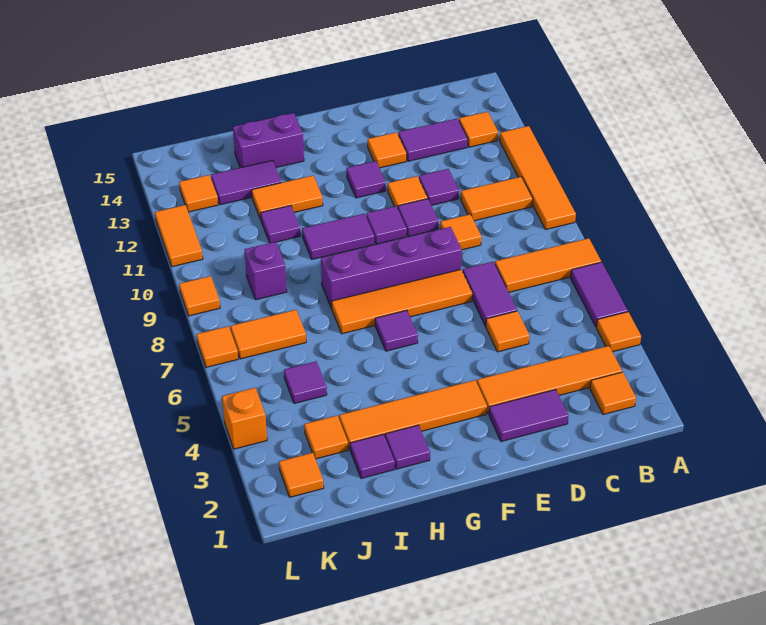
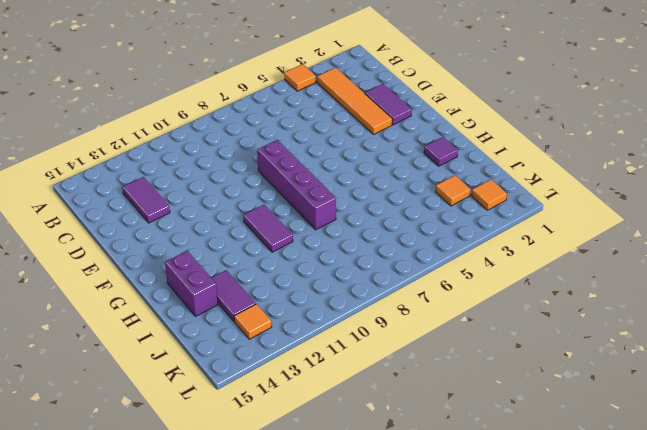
none -> purple 1x2 tile [571,262,628,327]
none -> orange 1x3 tile [495,238,601,292]
none -> orange 1x4 tile [500,126,576,230]
none -> orange 1x1 tile [590,372,636,415]

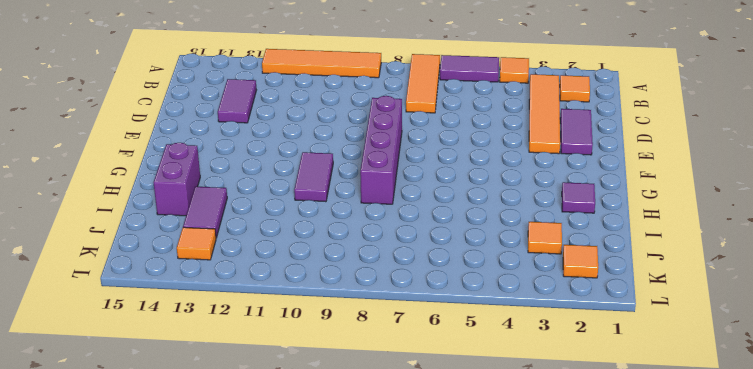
none -> orange 1x2 tile [461,177,533,221]
none -> orange 1x1 tile [459,112,498,147]
none -> orange 1x1 tile [486,311,529,352]
none -> purple 1x2 tile [463,262,517,326]

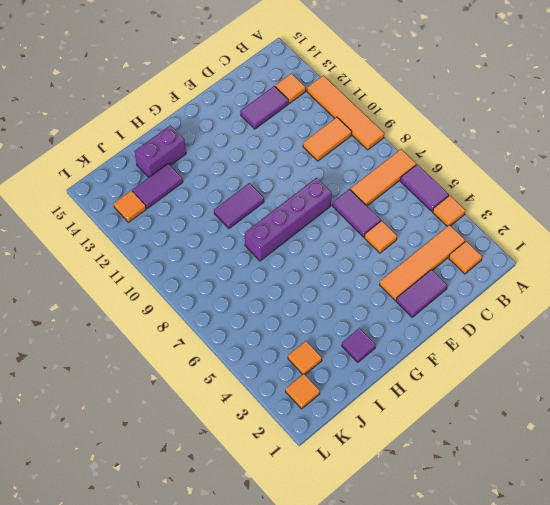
none -> orange 1x1 tile [440,214,481,250]
none -> purple 1x1 tile [419,169,459,205]
none -> orange 1x4 tile [332,270,472,334]
none -> purple 1x1 tile [398,199,438,237]

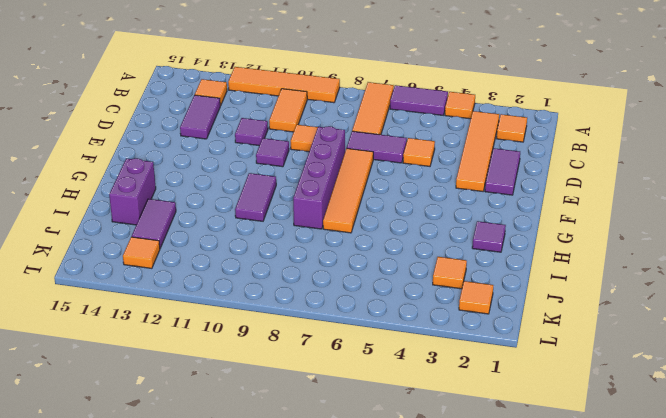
none -> orange 1x1 tile [388,176,428,208]
none -> orange 1x1 tile [368,132,407,168]
none -> orange 1x4 tile [339,380,487,449]
none -> purple 1x1 tile [366,206,407,244]

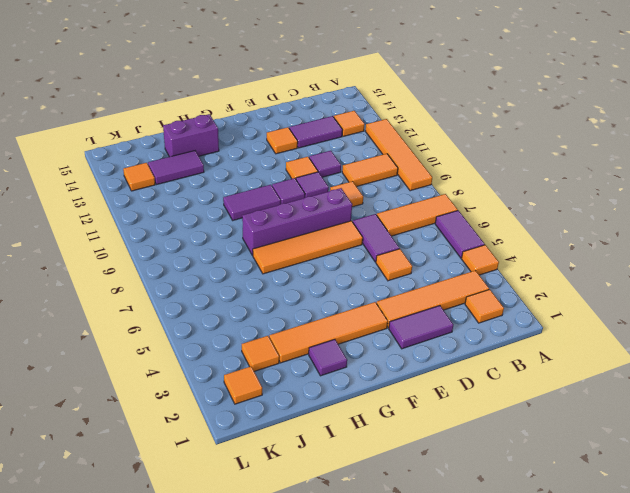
none -> purple 1x1 tile [346,161,386,198]
none -> purple 1x1 tile [375,310,418,351]
none -> orange 1x2 tile [252,176,323,220]
none -> purple 1x1 tile [350,434,395,478]

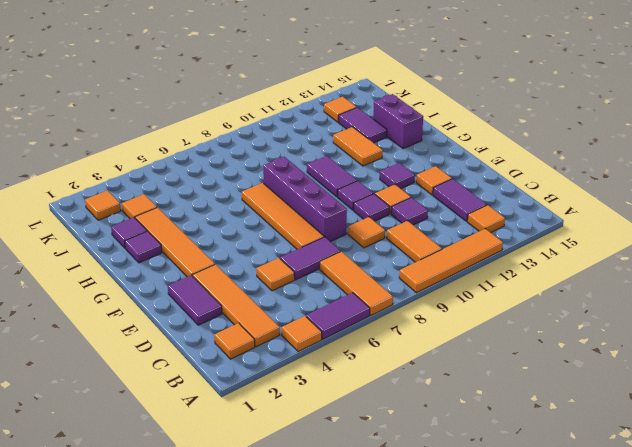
none -> purple 1x1 tile [375,310,418,351]
none -> purple 1x1 tile [261,206,300,243]
none -> purple 1x1 tile [284,361,327,404]
none -> orange 1x2 tile [231,310,306,359]

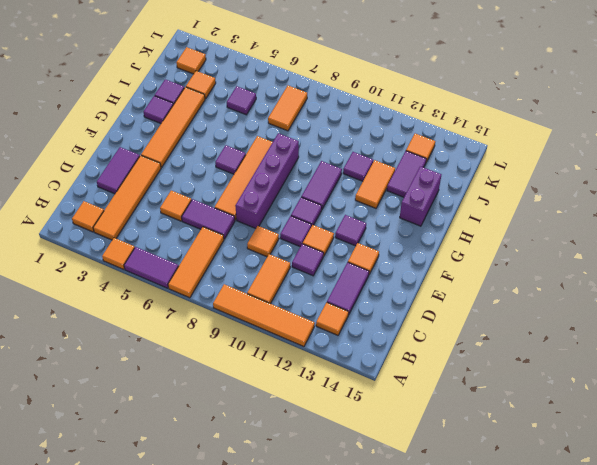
none -> purple 1x1 brick [244,242,287,300]
none -> orange 1x1 brick [222,388,267,449]
none -> orange 1x1 tile [196,326,238,367]
none -> orange 1x1 tile [179,276,220,316]

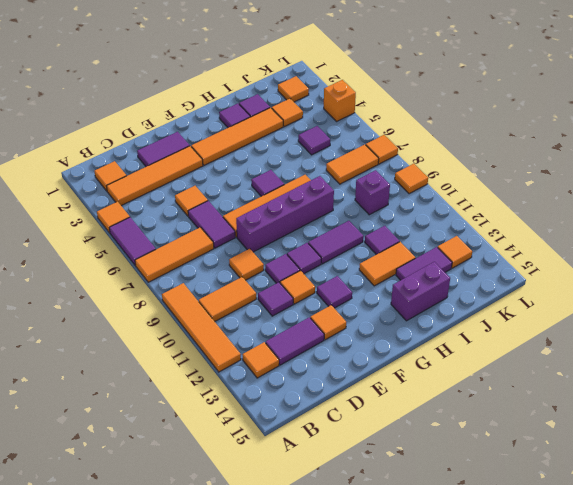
none -> orange 1x2 tile [155,205,203,267]

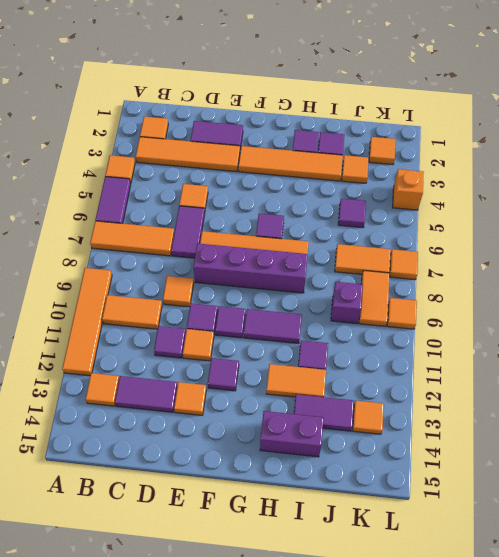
orange 1x2 tile [359,271,390,326] -> orange 1x2 tile moved to [155,205,203,267]

